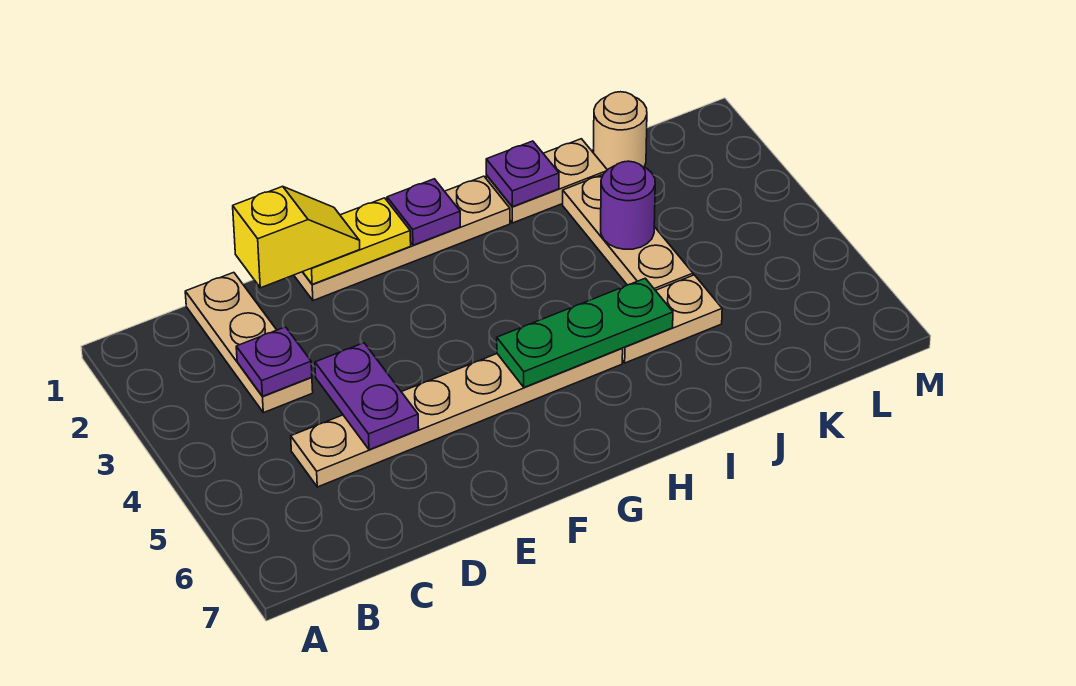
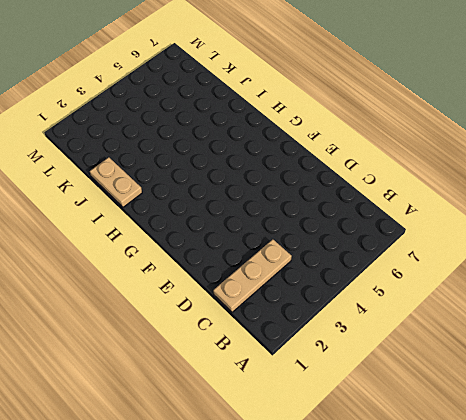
none -> tan 1x6 plate [291,348,623,487]
none -> tan 1x4 plate [294,176,510,301]
none -> tan 1x2 plate [622,275,722,363]

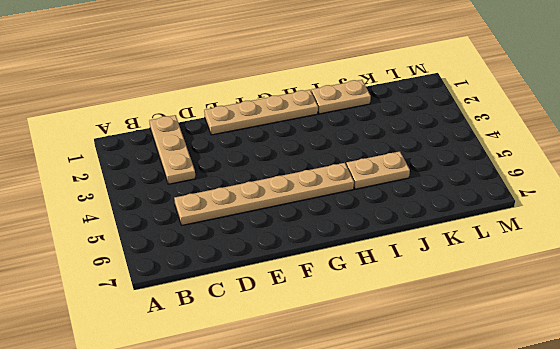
none -> tan 1x3 plate [563,175,693,290]
none -> tan 1x1 round brick [593,92,647,170]
none -> purple 1x1 plate [236,327,312,396]

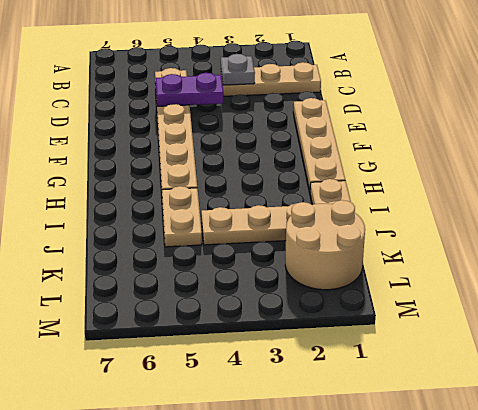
grey 1x1 plate [221,54,255,85] -> purple 1x1 plate [236,327,312,396]
tan 2x2 round brick [285,200,365,290] -> tan 1x1 round brick [593,92,647,170]
none -> yellow 1x2 plate [303,198,411,284]
none -> purple 1x1 plate [387,179,460,245]
none -> green 1x3 plate [497,278,673,387]

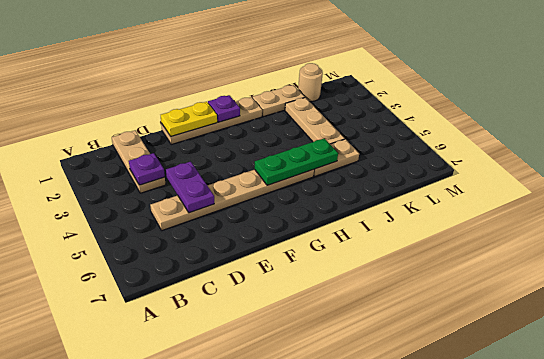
none -> purple 1x1 plate [486,141,559,207]
none -> purple 1x1 round brick [601,161,655,249]
none -> yellow 1x2 slope [233,186,360,288]

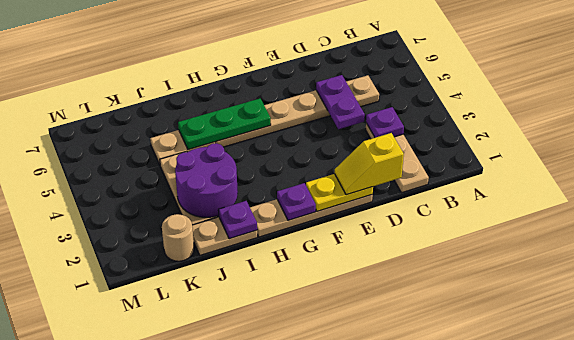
purple 2x2 round brick [175,143,238,217] -> purple 1x1 round brick [601,161,655,249]

